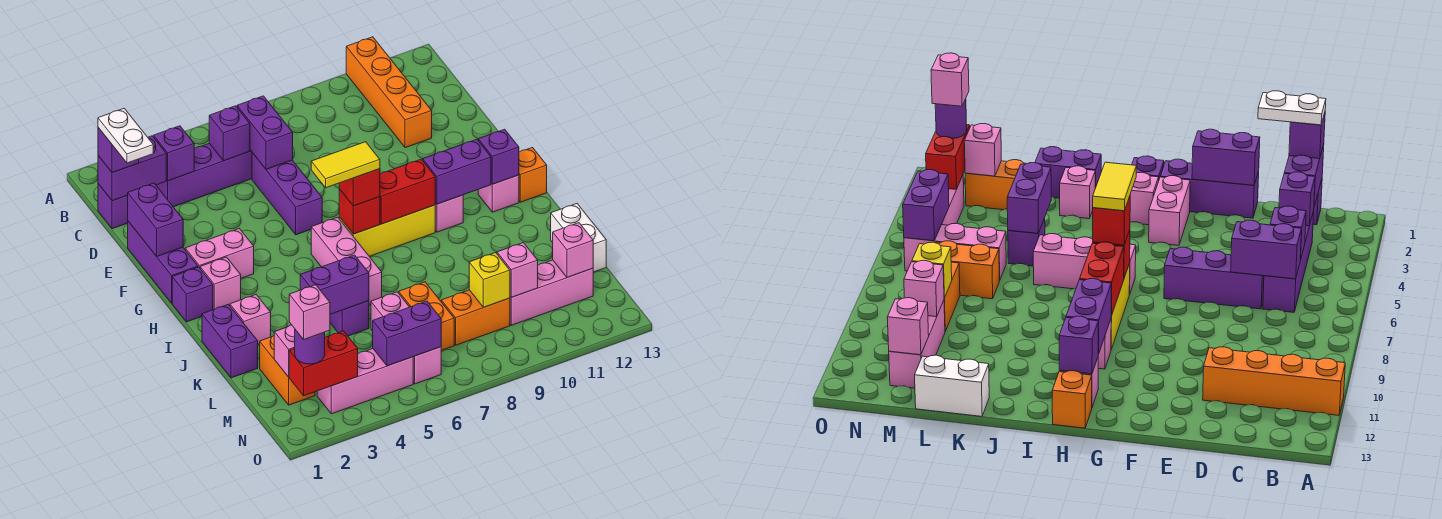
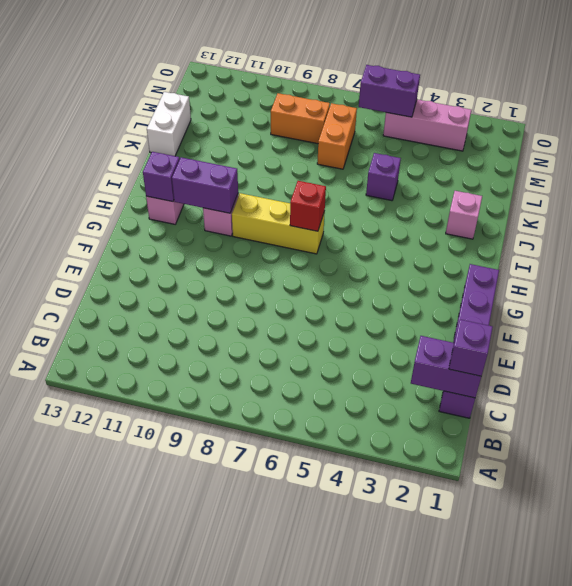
none -> orange 1x4 brick [346,37,432,148]
none -> purple 1x4 brick [156,143,252,207]
none -> purple 1x3 brick [252,153,322,235]
none -> pink 1x2 brick [185,229,254,278]

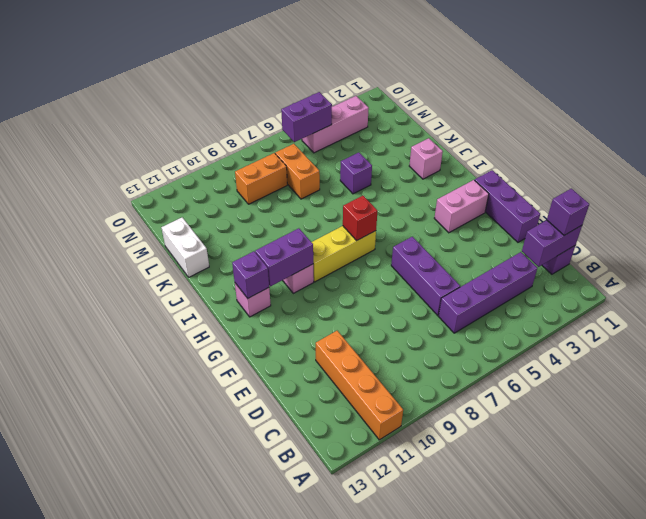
none -> purple 1x1 brick [172,267,213,322]
none -> pink 1x1 brick [200,257,241,310]
none -> pink 1x3 brick [311,217,382,304]
none -> orange 1x1 brick [519,148,547,202]

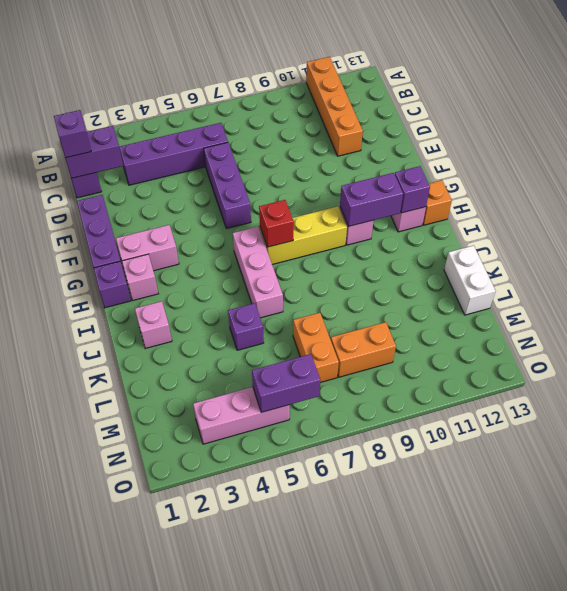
none -> purple 1x2 brick [202,304,258,378]
none -> orange 1x2 brick [260,336,315,405]
none -> pink 1x3 brick [371,292,441,384]
none -> pink 1x3 brick [510,260,593,325]

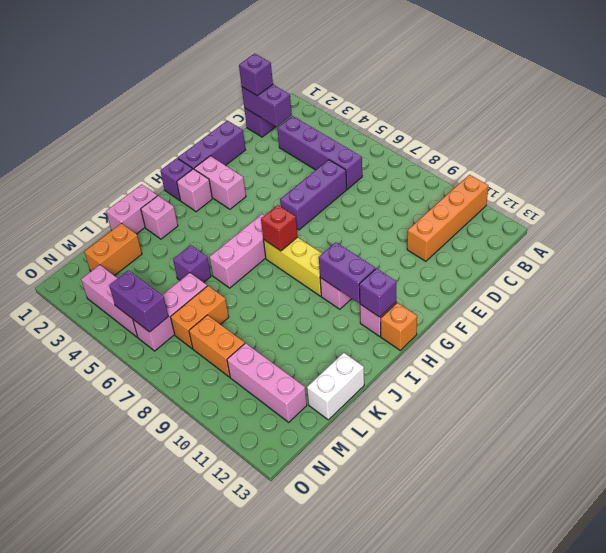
pink 1x2 brick [106,184,157,234] -> purple 1x2 brick [202,304,258,378]
none -> purple 1x1 brick [154,126,194,181]
none -> purple 1x1 brick [209,106,250,161]
none -> purple 1x2 brick [237,96,293,169]
none -> purple 1x2 brick [128,183,183,256]

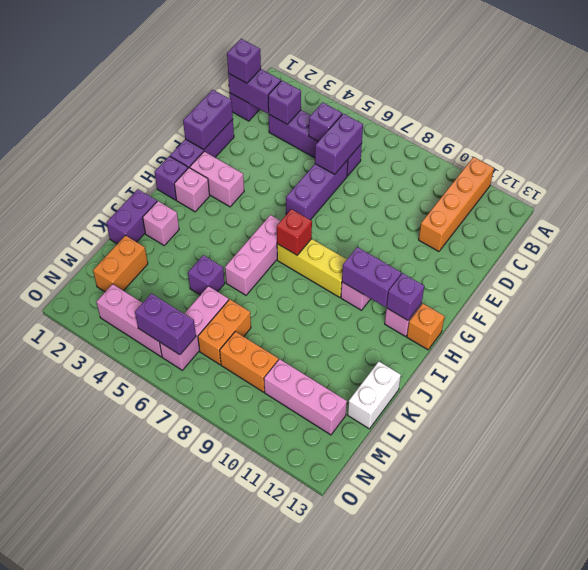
none -> red 1x2 brick [380,159,435,224]
none -> purple 1x2 brick [300,255,369,314]
none -> pink 1x1 brick [274,325,295,377]
none -> yellow 1x1 brick [469,253,510,307]

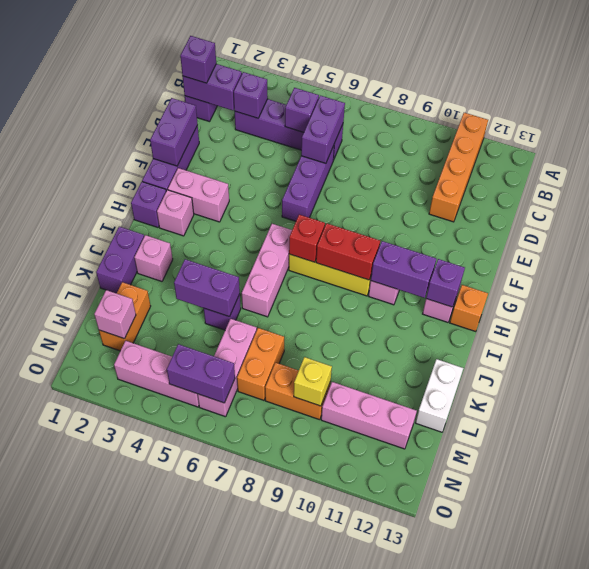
none -> pink 1x1 brick [497,243,538,297]
none -> pink 1x1 brick [553,223,593,277]
none -> red 1x2 brick [289,331,358,396]
none -> red 1x1 brick [339,169,380,206]

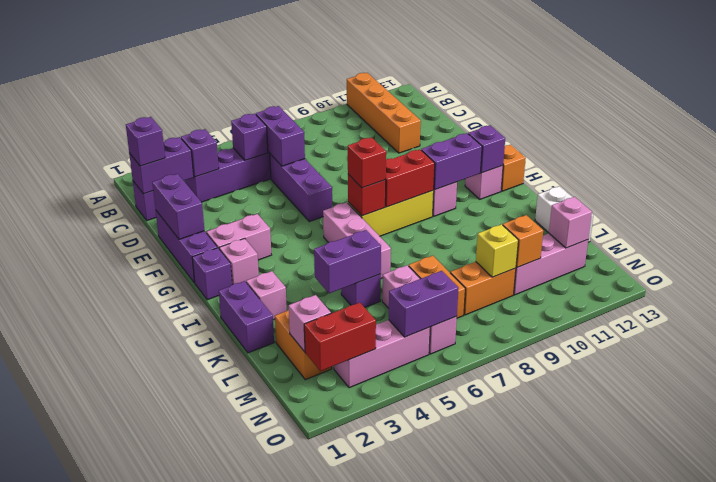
orange 1x1 brick [503,215,543,267] -> pink 1x1 brick [497,243,538,297]
none -> purple 1x1 round brick [295,330,325,364]
none -> white 1x2 plate [98,108,153,163]
none -> yellow 1x2 tile [311,142,380,188]
none -> pink 1x1 brick [289,285,330,339]

